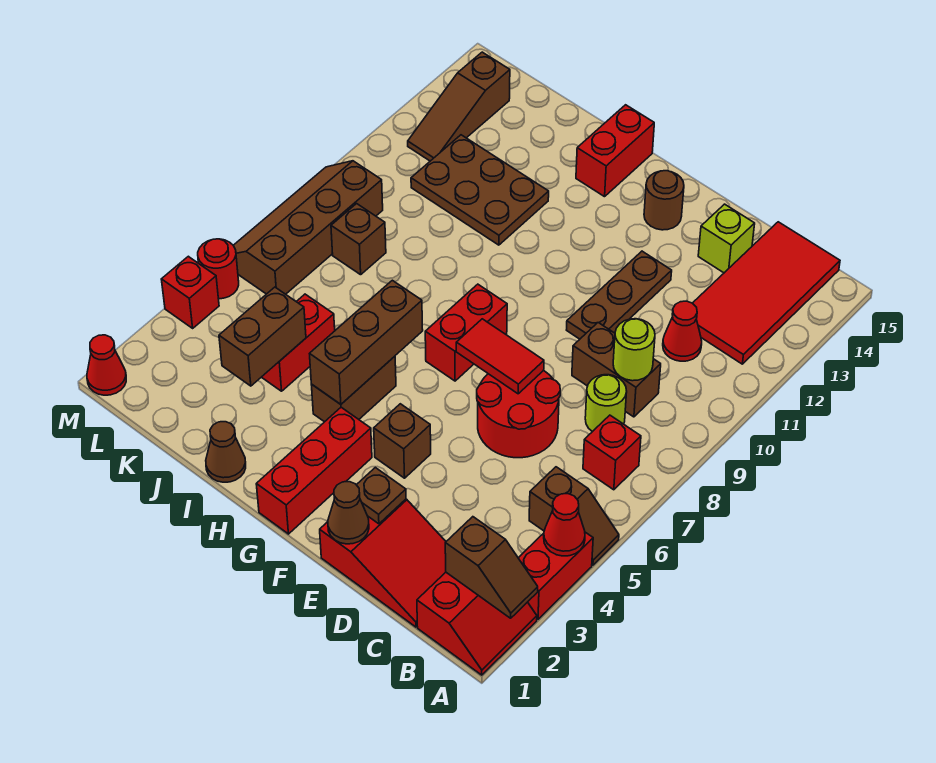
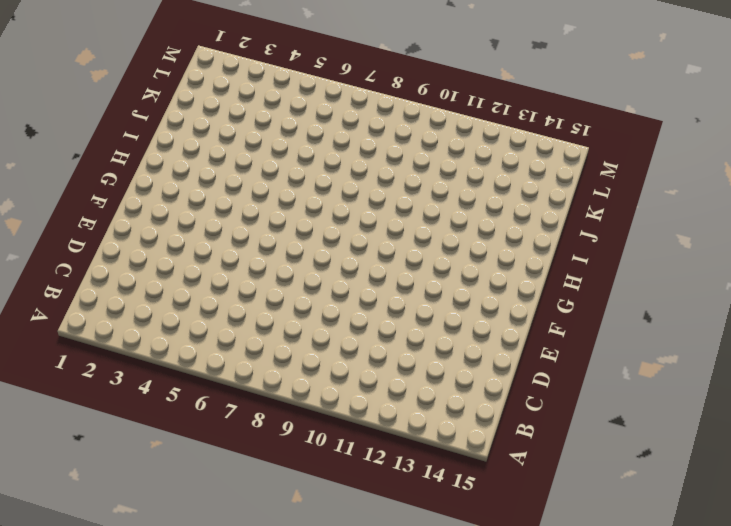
none -> red 2x2 slope [417,572,537,675]
none -> red 1x2 brick [519,532,593,619]
none -> brown 1x2 slope [529,467,619,565]
none -> red 1x1 brick [583,415,641,490]

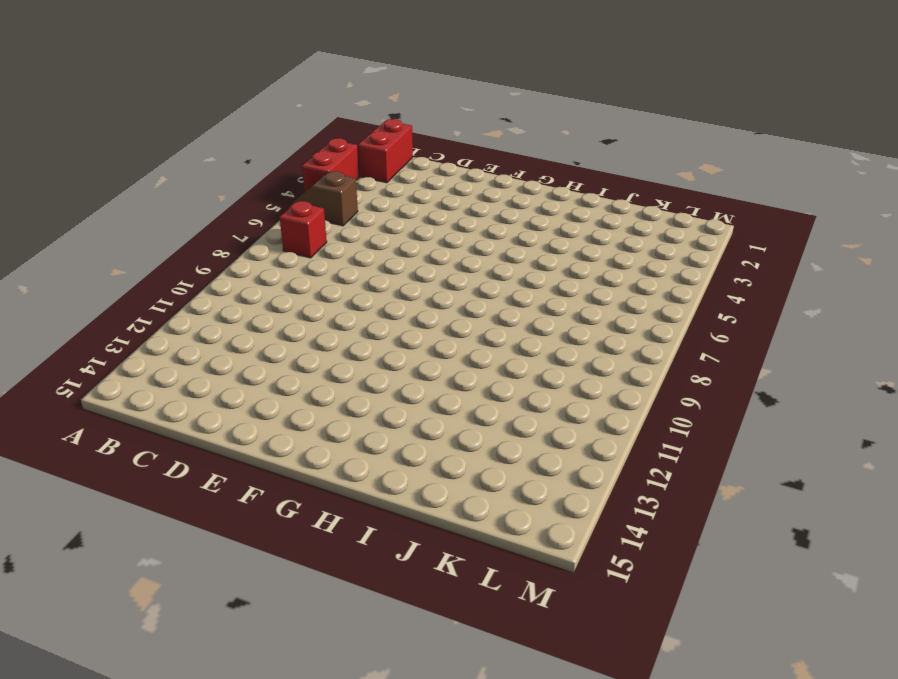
none -> red 2x4 tile [693,222,840,364]
none -> red 2x3 slope [320,499,446,627]
none -> lime 1x1 round brick [585,375,627,432]
none -> brown 1x2 brick [572,323,661,417]

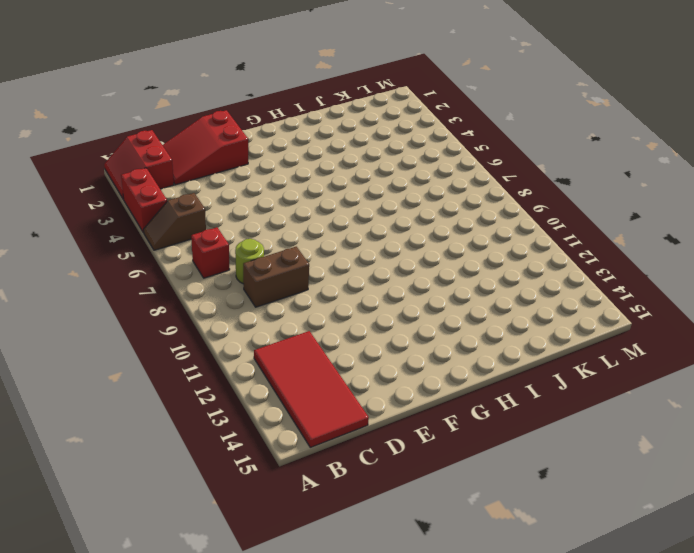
none -> red 1x1 cone [663,301,702,361]
none -> red 2x2 round brick [477,370,560,458]
none -> lime 1x1 brick [698,204,755,273]
none -> brown 1x3 plate [567,251,672,339]

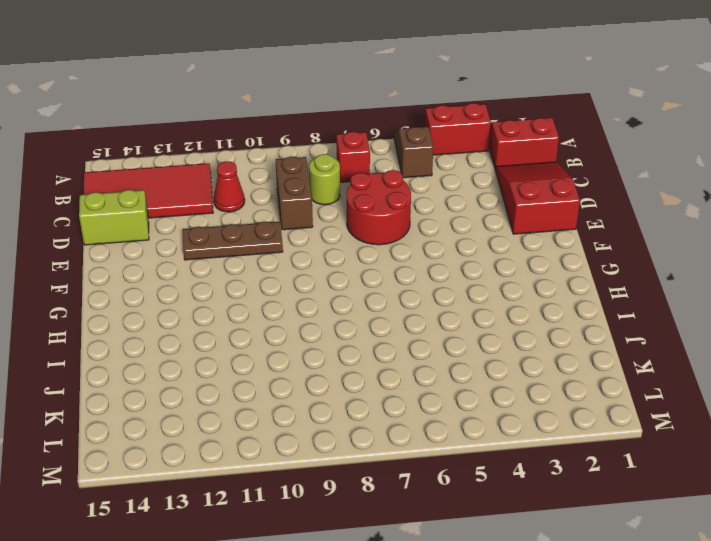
lime 1x2 brick [79,190,149,245] -> lime 1x1 brick [698,204,755,273]
none -> brown 1x1 brick [374,404,431,478]
none -> brown 1x1 round brick [644,171,684,230]
none -> red 1x3 brick [256,407,372,534]
none -> red 1x2 brick [425,284,507,381]

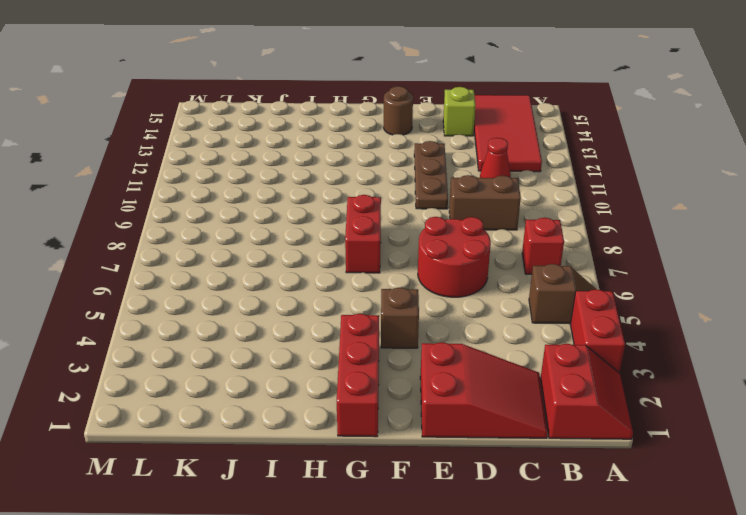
none -> lime 1x1 round brick [585,375,627,432]
none -> brown 1x2 brick [311,356,396,422]
none -> red 1x2 brick [576,105,654,197]
none -> brown 1x1 cone [206,422,246,482]

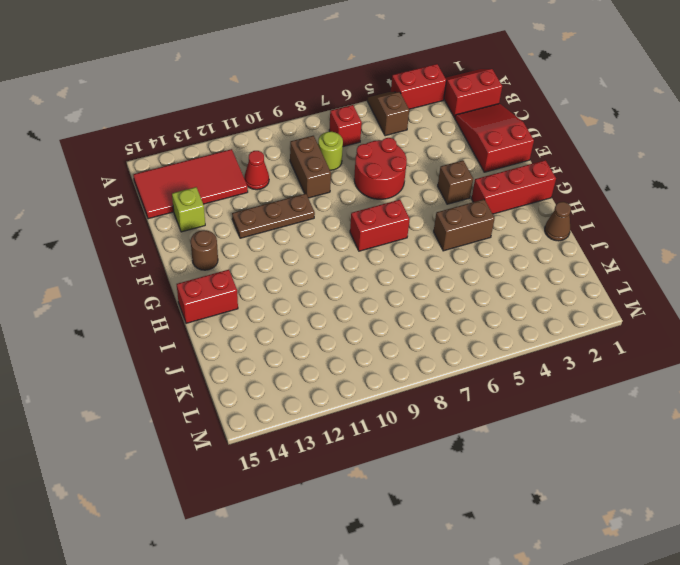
none -> brown 2x3 plate [411,135,549,245]
none -> red 1x2 brick [262,294,335,391]
none -> brown 1x1 brick [331,204,386,275]
none -> brown 2x4 slope [233,161,383,294]

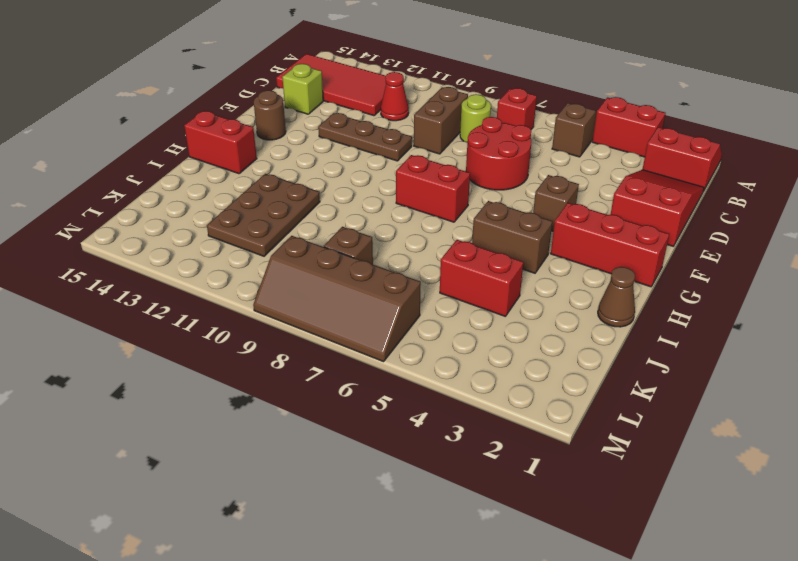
none -> brown 1x3 slope [408,52,510,161]
none -> red 1x1 cone [87,335,126,395]
none -> red 1x1 brick [161,256,219,328]
none -> red 1x1 round brick [198,239,239,299]

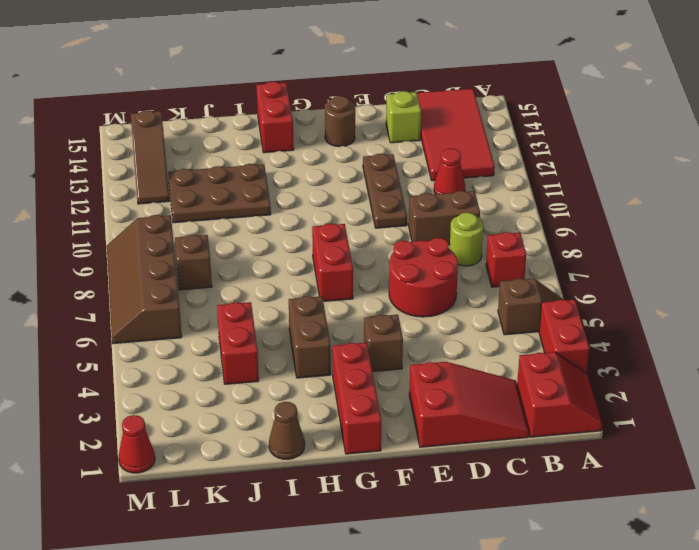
none -> red 1x1 brick [161,256,219,328]
none -> red 1x1 round brick [198,239,239,299]
none -> brown 1x2 slope [445,517,538,618]
none -> red 1x1 cone [544,494,585,556]

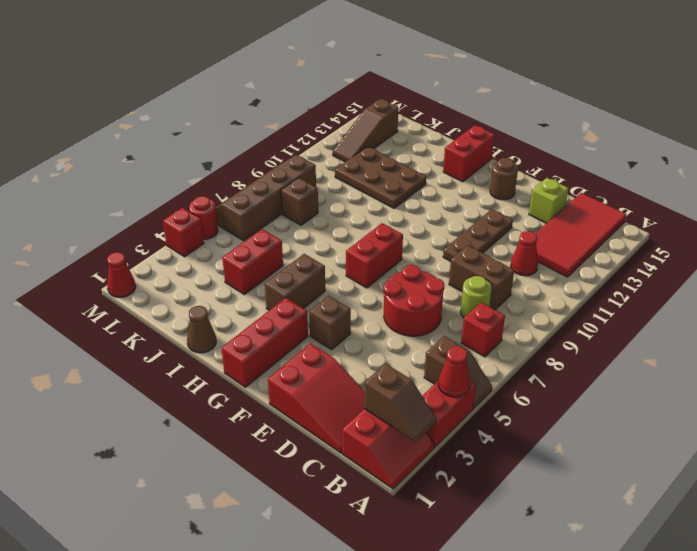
none -> lime 1x1 round brick [613,319,655,381]
none -> brown 1x1 cone [328,482,369,544]
none -> brown 1x1 plate [357,467,406,524]
none -> red 1x2 tile [456,319,544,394]

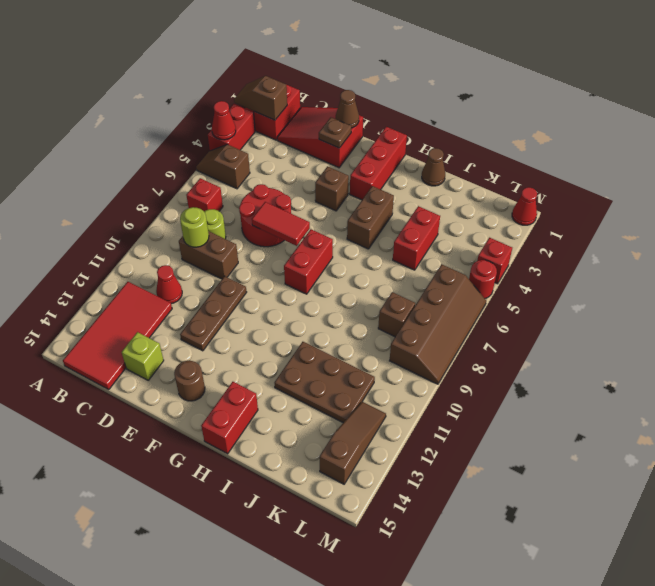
none -> brown 1x3 brick [310,280,423,404]
none -> brown 1x2 brick [219,287,306,386]

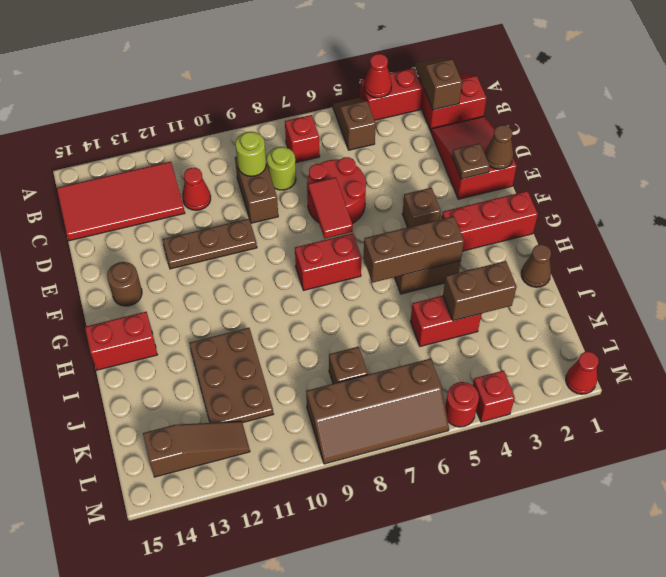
none -> lime 1x1 brick [698,204,755,273]

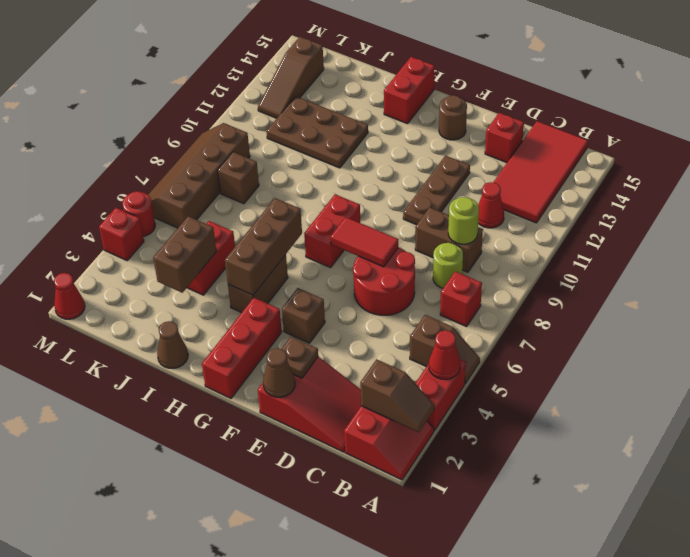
red 1x1 brick [485,113,524,163] -> lime 1x1 brick [698,204,755,273]

